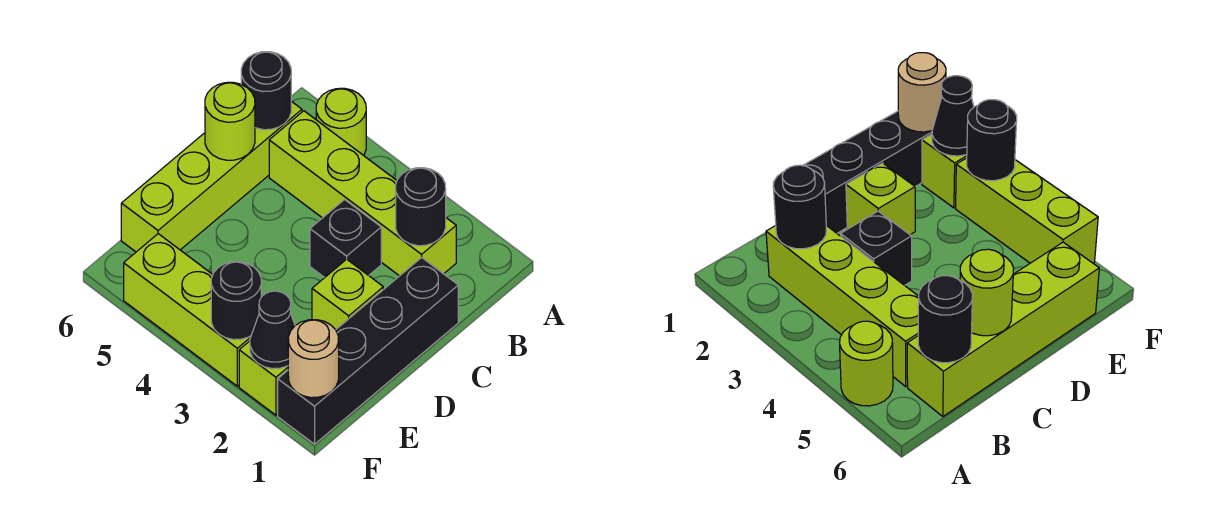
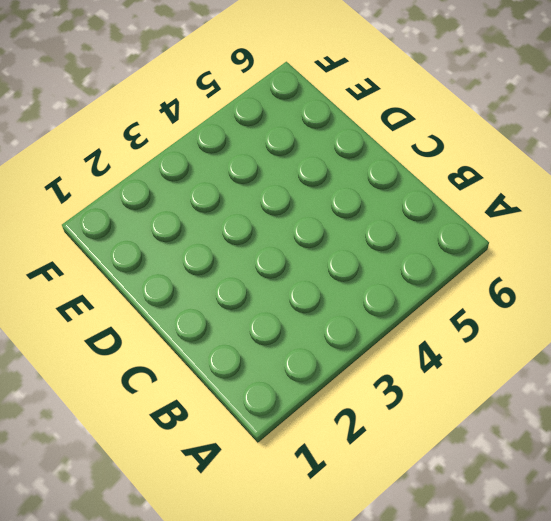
none -> lime 1x1 round brick [316,88,366,155]
none -> lime 1x4 brick [269,111,456,276]
none -> lime 1x4 brick [121,101,302,252]

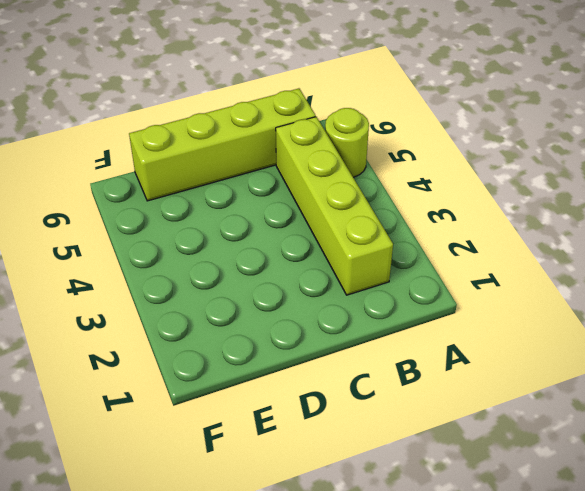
none -> black 1x4 brick [278,258,458,444]
none -> black 1x1 brick [310,200,381,278]
none -> lime 1x1 brick [312,259,383,330]

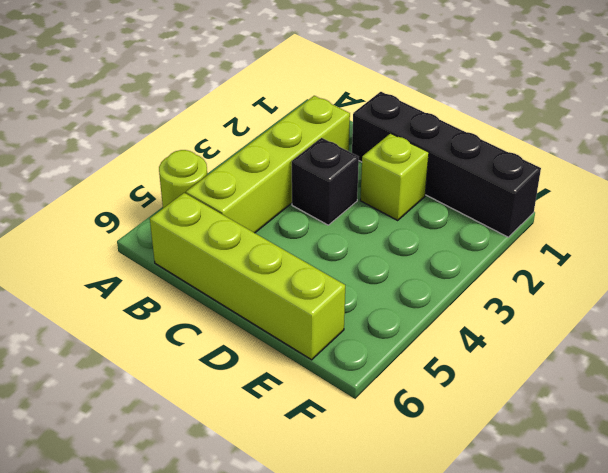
none -> lime 1x1 brick [239,341,288,415]
none -> lime 1x3 brick [124,234,251,386]
none -> black 1x1 round brick [396,168,446,246]

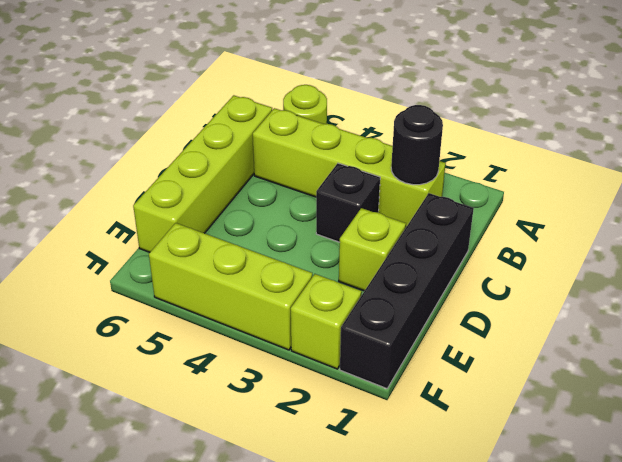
none -> black 1x1 round brick [241,52,291,130]
none -> lime 1x1 round brick [205,82,255,160]
none -> tan 1x1 round brick [288,320,339,398]

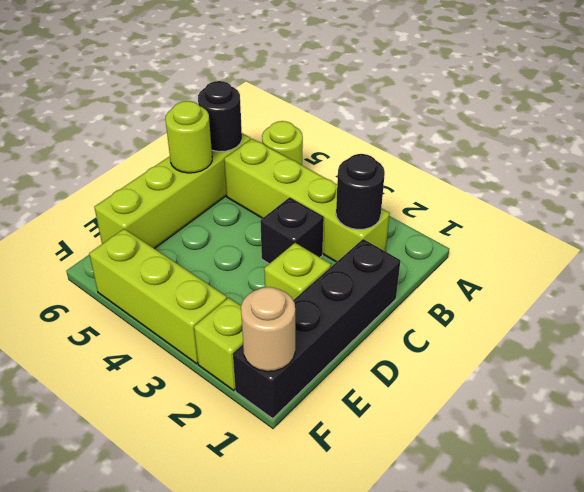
none -> black 1x1 cone [250,291,295,369]
none -> black 1x1 round brick [211,262,261,340]

